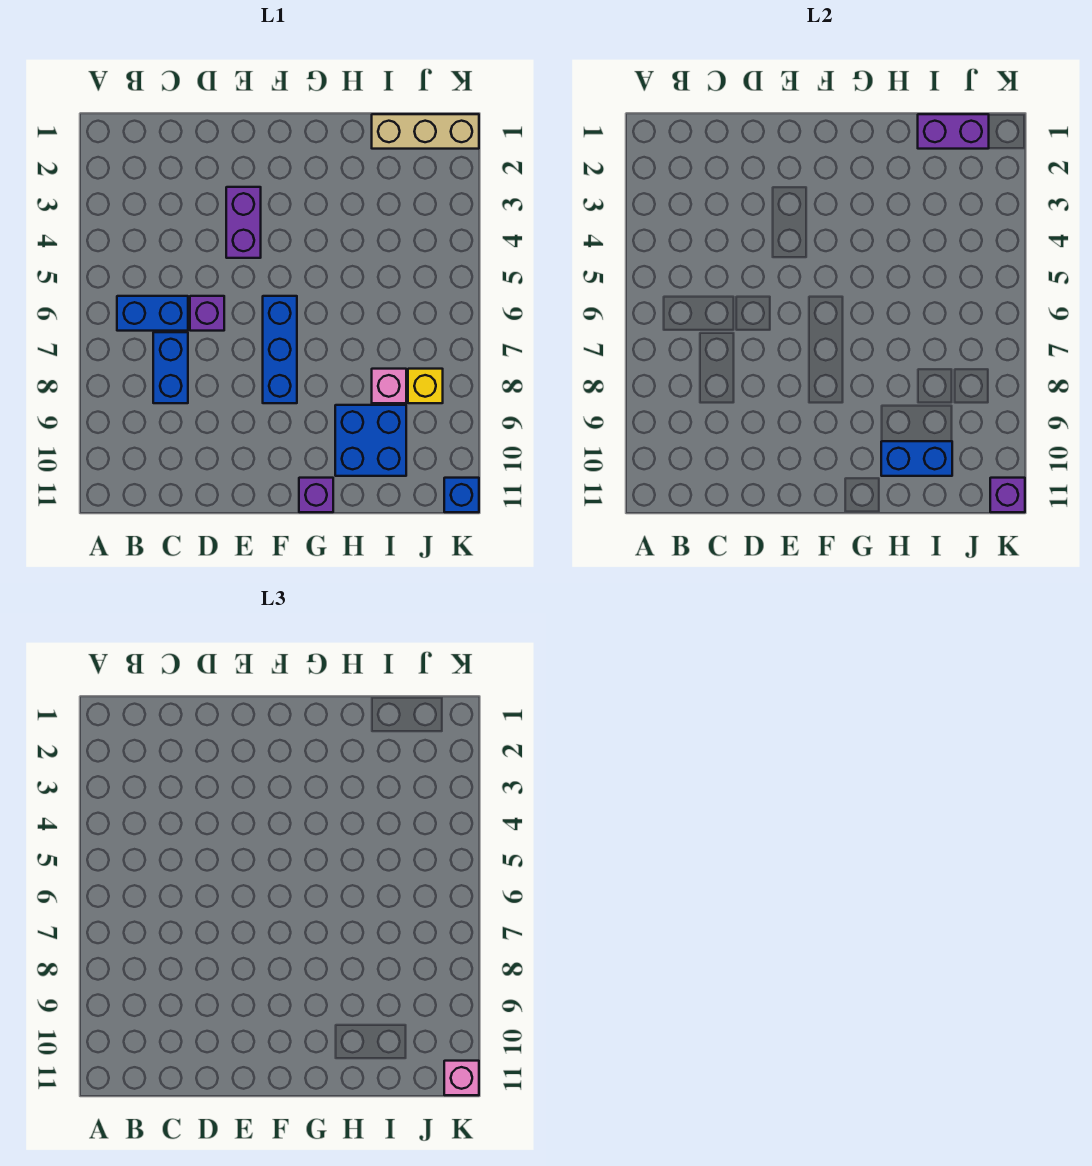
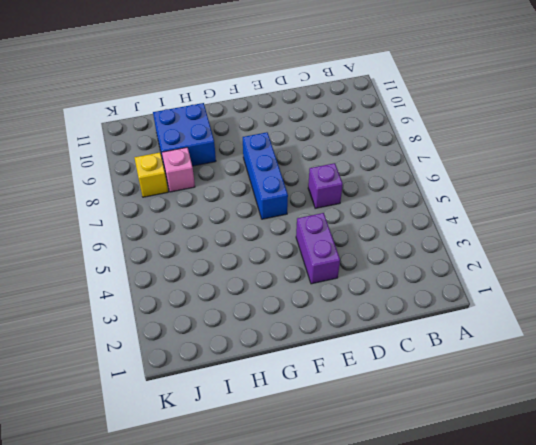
none -> blue 1x2 brick [117,296,188,331]
none -> blue 1x2 brick [153,332,188,403]
none -> purple 1x1 brick [299,478,333,512]

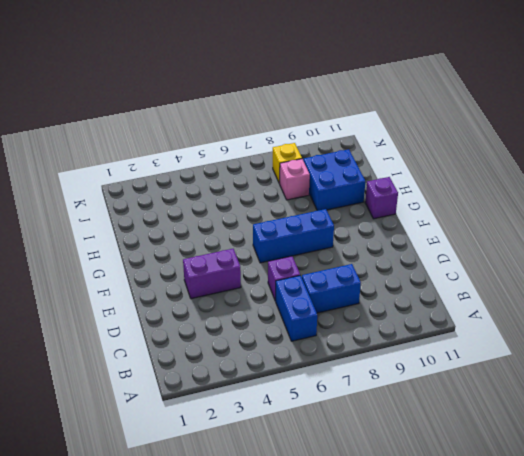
none -> tan 1x3 brick [372,114,479,149]
none -> blue 1x1 brick [444,478,479,512]
none -> blue 1x2 brick [881,441,952,476]

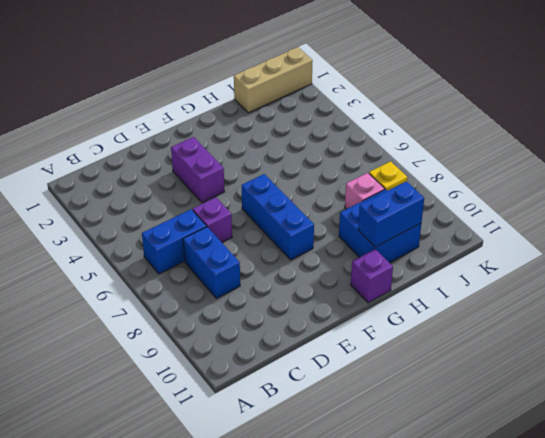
none -> blue 1x1 brick [444,478,479,512]
none -> purple 1x2 brick [918,114,989,149]
none -> purple 1x1 brick [990,478,1025,512]

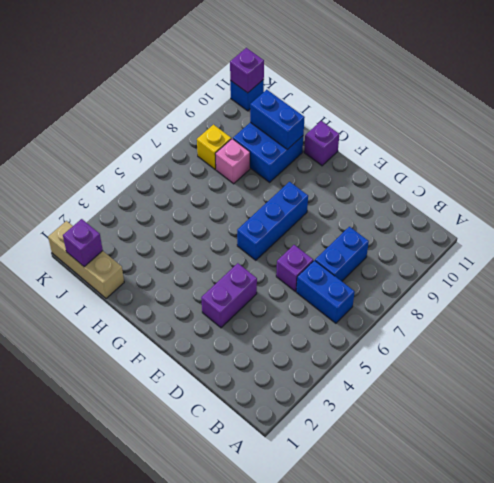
purple 1x1 brick [63,219,103,267] -> purple 1x2 brick [918,114,989,149]
none -> pink 1x1 brick [444,1061,479,1095]

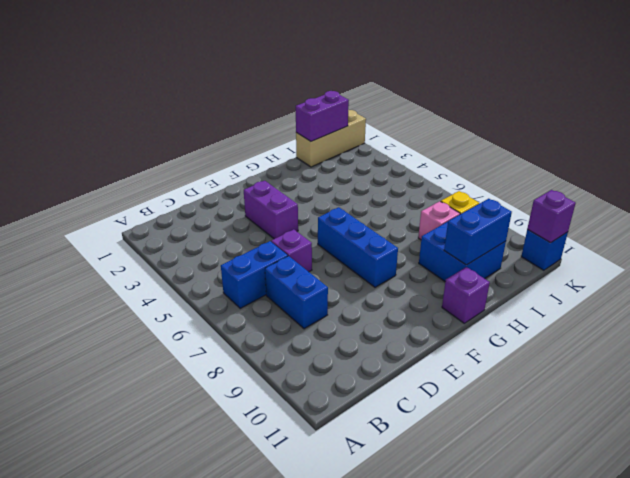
none -> pink 1x1 brick [444,1061,479,1095]

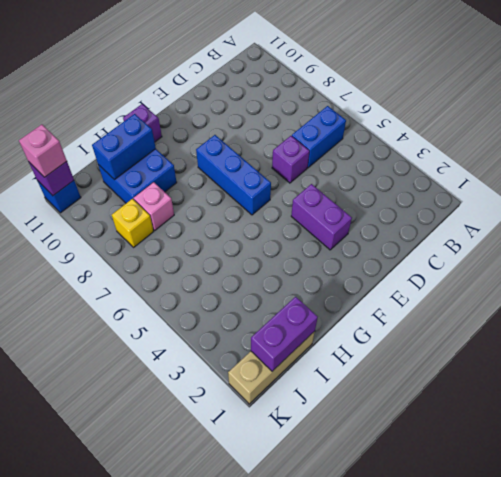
none -> blue 1x2 brick [153,332,188,403]

